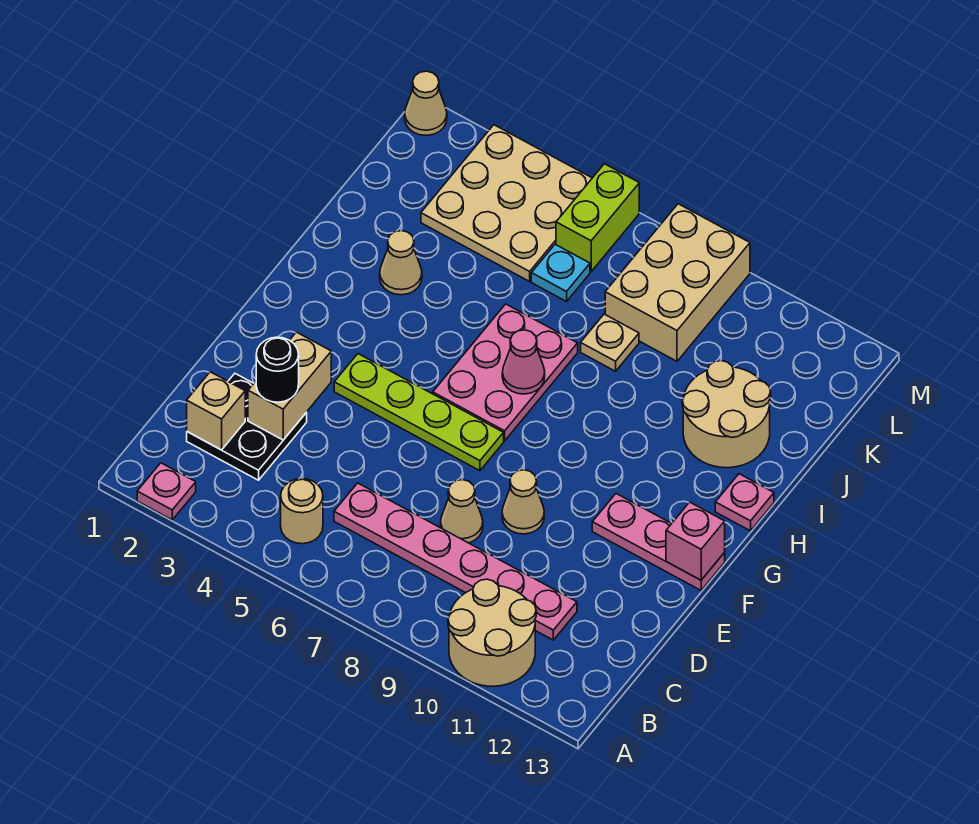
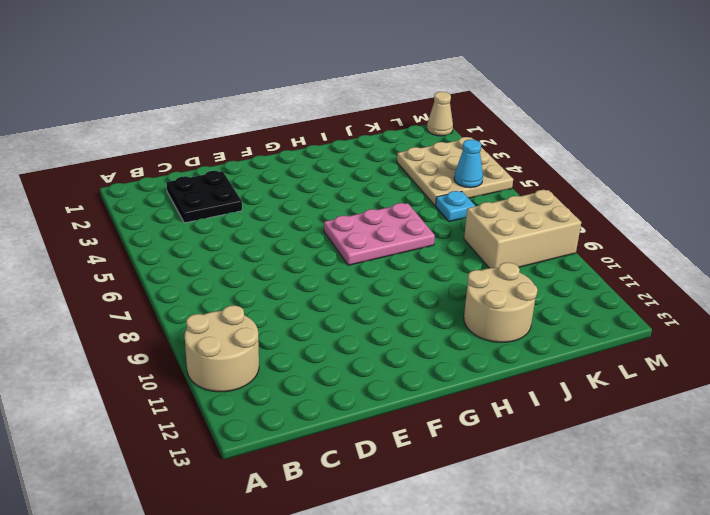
cyan 1x1 cone [454,140,483,188] -> none
none -> pink 1x1 plate [137,463,196,520]
none -> tan 1x1 round brick [281,479,323,544]
none -> pink 1x6 plate [334,483,577,640]

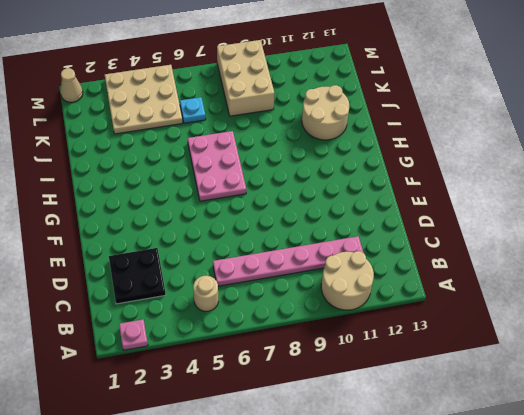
none -> tan 1x1 cone [441,480,483,543]
none -> tan 1x1 cone [502,470,544,534]
none -> lime 1x4 plate [334,354,504,471]

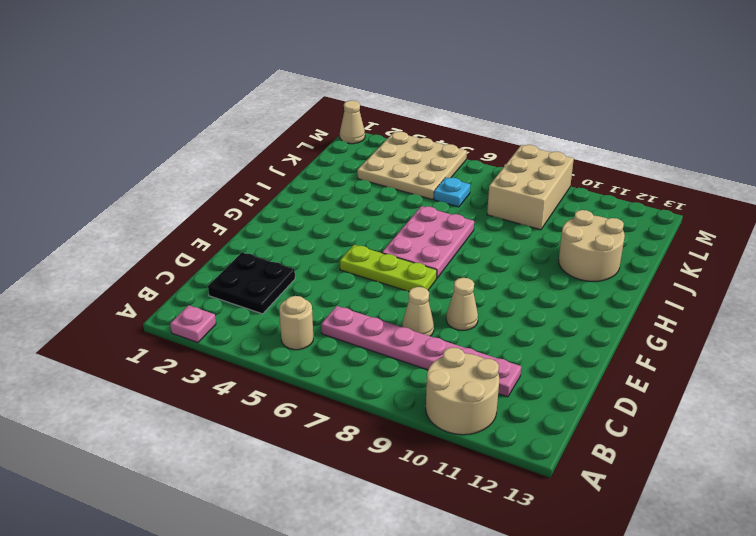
lime 1x3 plate [340,245,437,292] -> lime 1x4 plate [334,354,504,471]
none -> pink 1x3 plate [592,494,725,590]
none -> pink 1x1 plate [715,474,774,531]
none -> tan 1x1 cone [380,231,422,295]

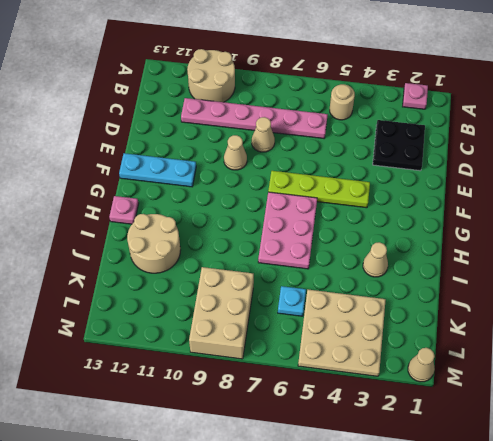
cyan 1x3 plate [119,153,196,187] -> pink 1x3 plate [592,494,725,590]
none -> tan 1x1 plate [581,314,639,371]
none -> lime 1x2 brick [556,164,639,271]
none -> tan 1x1 brick [187,372,245,450]

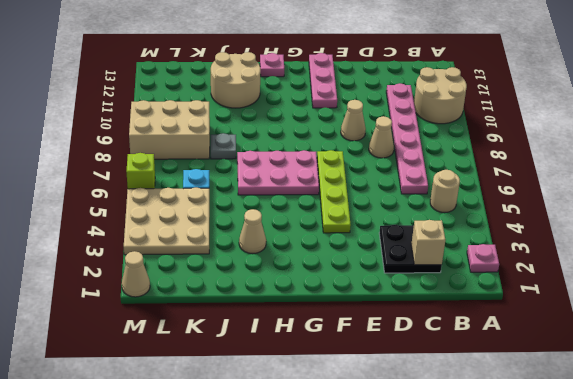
grey 1x1 plate [211,133,236,159] -> tan 1x1 plate [581,314,639,371]
lime 1x1 brick [126,153,155,189] -> lime 1x2 brick [556,164,639,271]
none -> tan 1x2 brick [248,332,331,440]
none -> pink 1x1 brick [666,502,725,580]
none -> pink 1x1 cone [502,330,545,394]

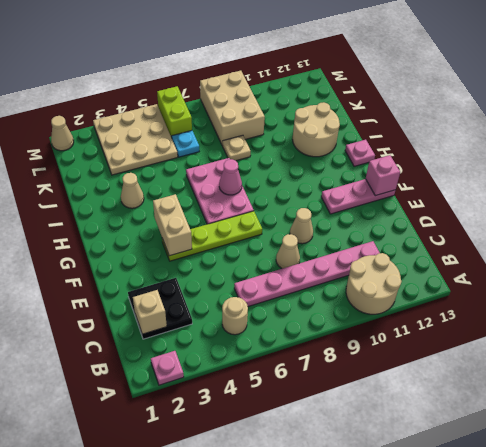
tan 1x2 brick [153,194,192,256] -> tan 1x2 brick moved to [248,332,331,440]
none -> black 1x1 round brick [256,337,299,402]

